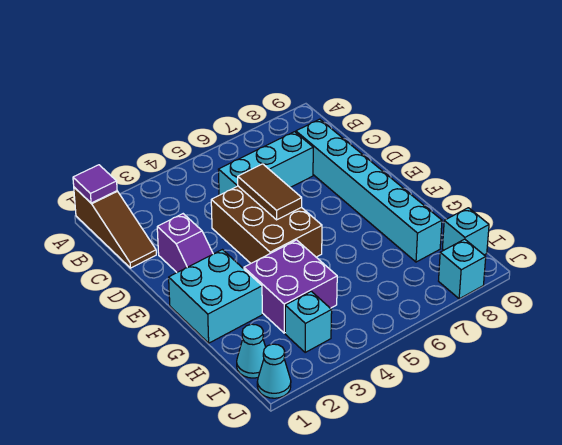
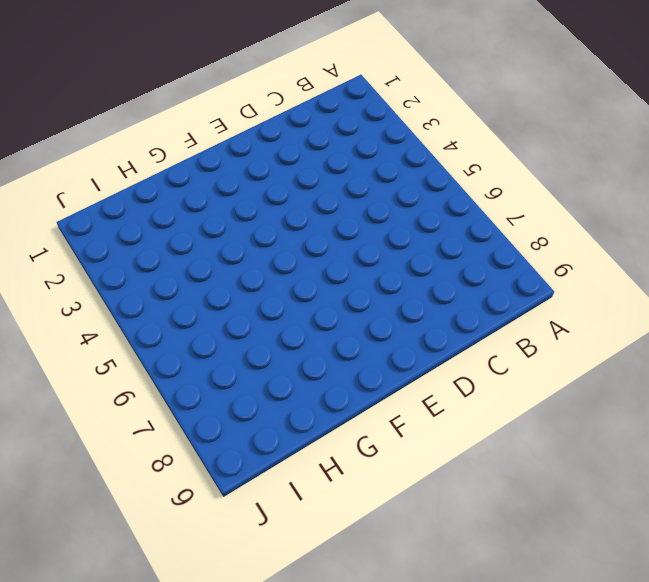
none -> brown 1x3 slope [74,187,156,268]
none -> cyan 1x3 brick [218,132,313,195]
none -> cyan 1x6 brick [296,119,442,262]

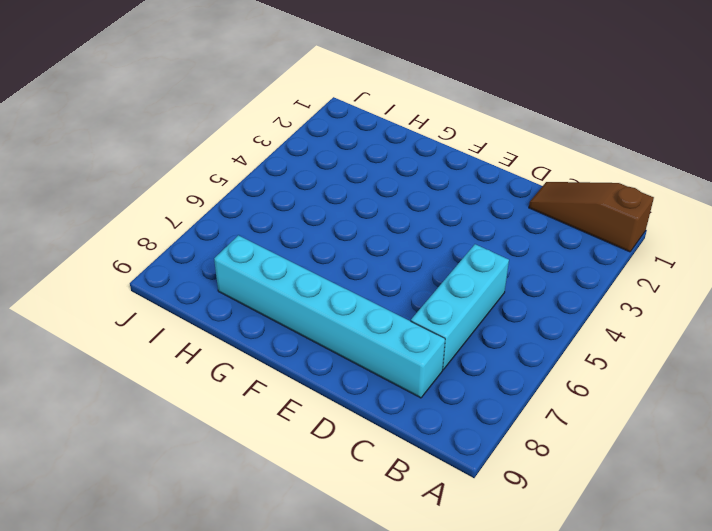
none -> purple 1x2 slope [157,214,213,272]
none -> brown 2x3 brick [211,186,322,263]
none -> cyan 2x2 brick [169,250,262,343]

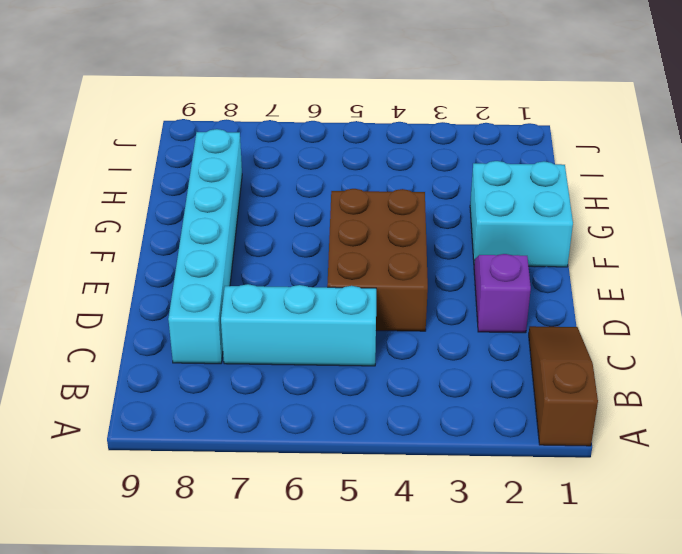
none -> purple 2x2 brick [244,240,337,333]
none -> cyan 1x1 cone [237,324,266,378]
none -> cyan 1x1 brick [285,291,332,353]

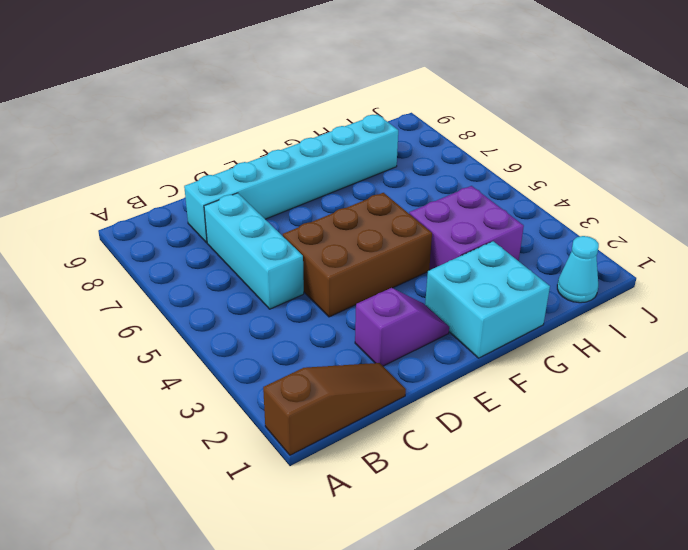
none -> cyan 1x1 brick [285,291,332,353]
none -> cyan 1x1 brick [442,208,489,255]
none -> cyan 1x1 cone [257,344,291,398]

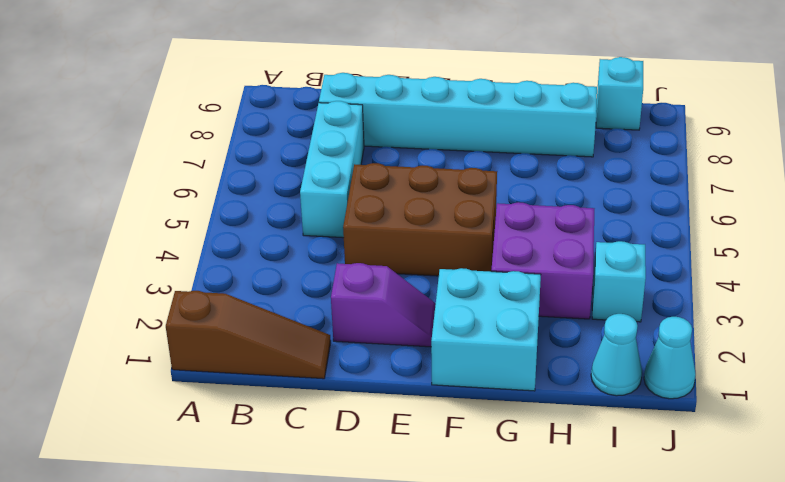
none -> cyan 1x1 brick [439,239,486,299]
none -> purple 1x1 tile [73,165,117,203]
none -> brown 1x2 tile [238,164,302,220]

